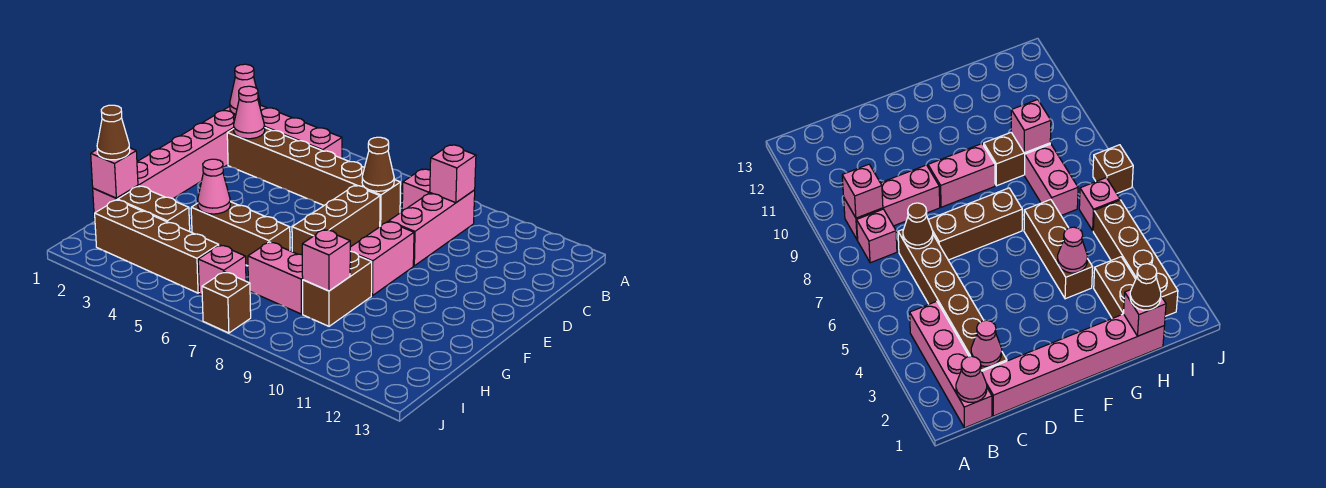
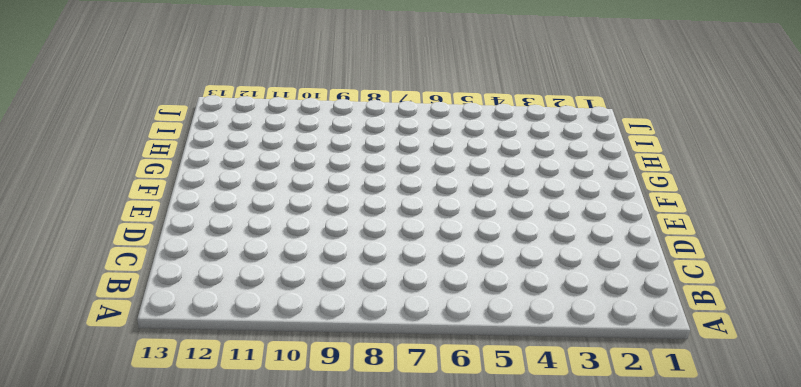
none -> pink 1x4 brick [224,105,342,158]
none -> pink 1x1 brick [402,169,430,211]
none -> pink 1x3 brick [389,190,475,266]

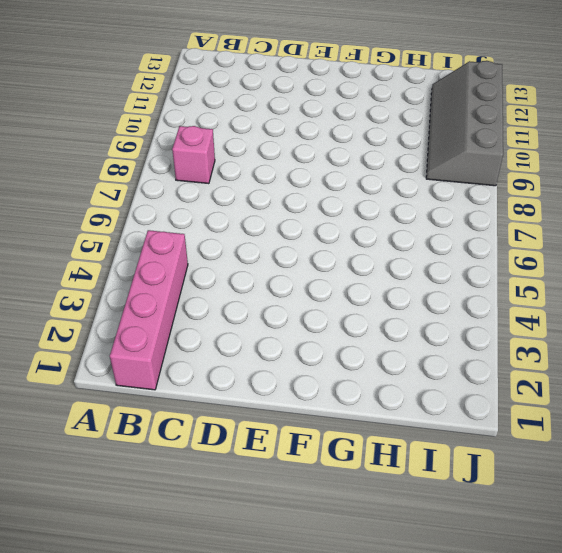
grey 2x4 slope [426,61,503,186] -> none
none -> pink 1x3 brick [389,190,475,266]
none -> pink 1x6 brick [93,111,235,221]
none -> brown 1x6 brick [227,128,401,226]

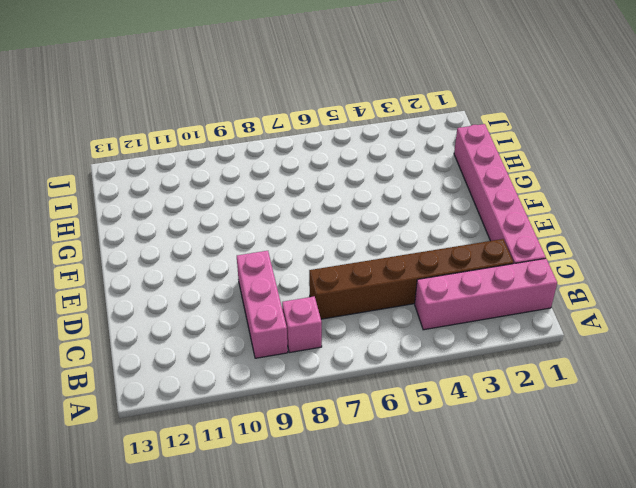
none -> brown 1x3 brick [292,186,380,255]
none -> pink 1x2 brick [350,222,414,296]
none -> brown 1x3 brick [191,202,290,266]

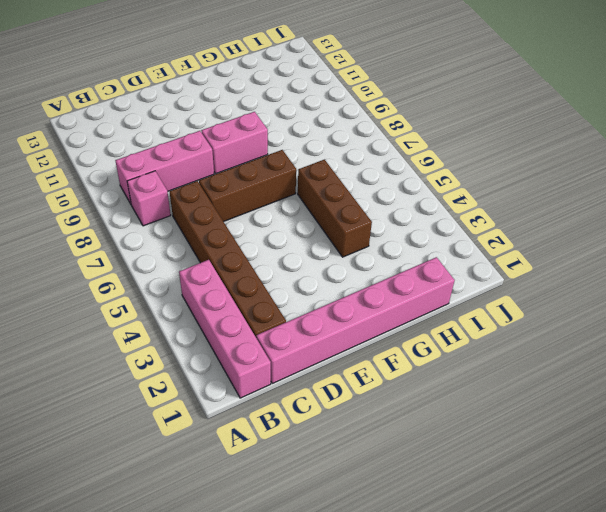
none -> brown 1x2 brick [303,251,372,326]
none -> brown 1x2 brick [118,186,190,231]
none -> pink 1x2 brick [248,242,303,314]

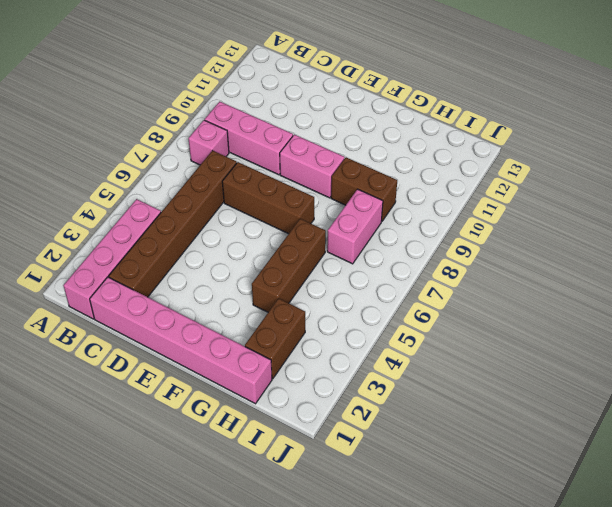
none -> brown 1x4 brick [95,200,219,293]
none -> pink 1x1 brick [198,245,246,295]
none -> brown 1x1 brick [202,272,251,333]

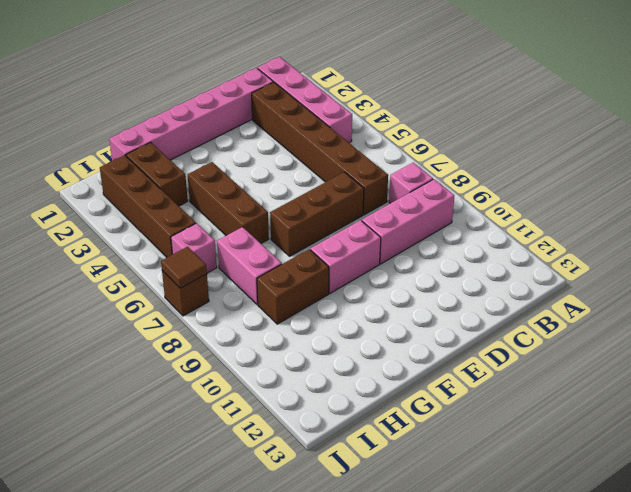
brown 1x1 tile [161,247,207,288] -> none
none -> pink 1x1 cone [230,64,260,115]
none -> pink 1x1 brick [430,145,476,203]
none -> pink 1x1 cone [234,86,265,139]

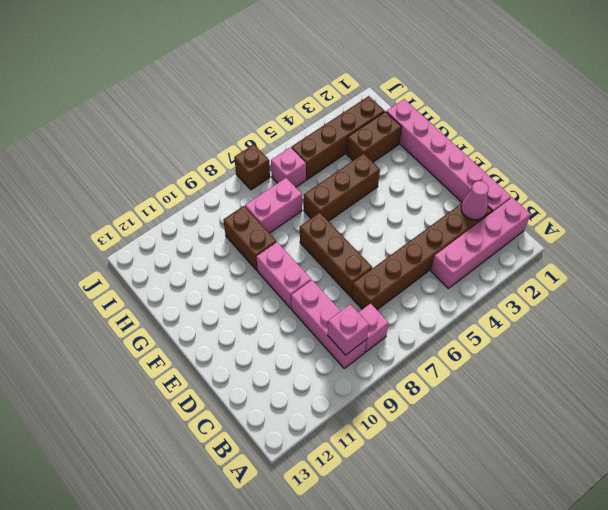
none -> pink 1x1 cone [230,64,260,115]
none -> brown 1x1 cone [362,137,394,191]
none -> pink 1x1 cone [198,159,230,214]

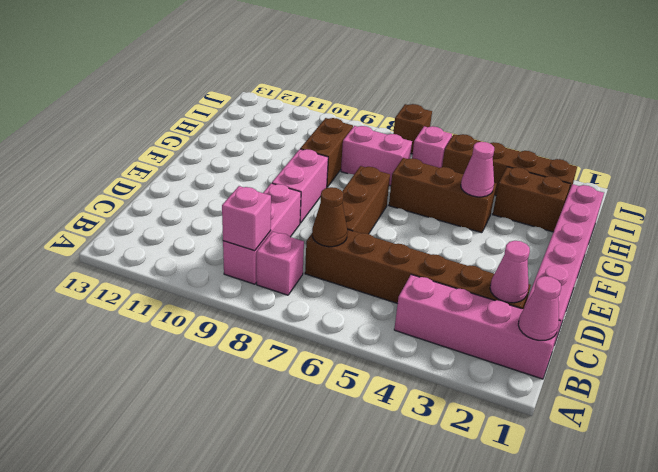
none -> pink 1x1 brick [91,148,138,198]
none -> pink 1x1 brick [302,230,350,291]
none -> brown 1x1 cone [97,105,130,160]

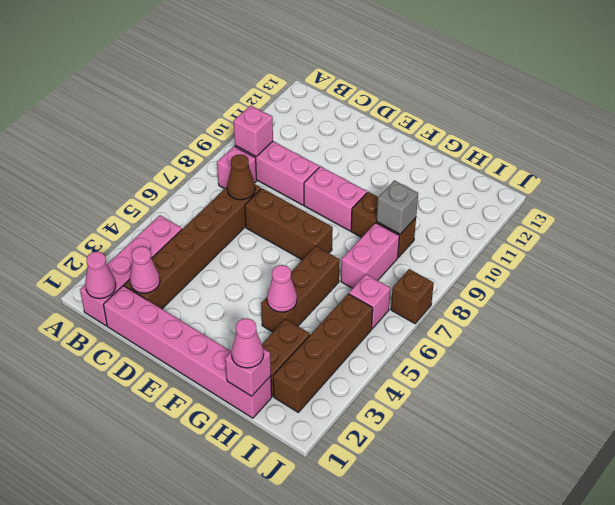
pink 1x1 cone [231,318,264,368] -> brown 1x1 cone [97,105,130,160]
grey 1x1 brick [377,180,418,234] -> pink 1x1 brick [302,230,350,291]

